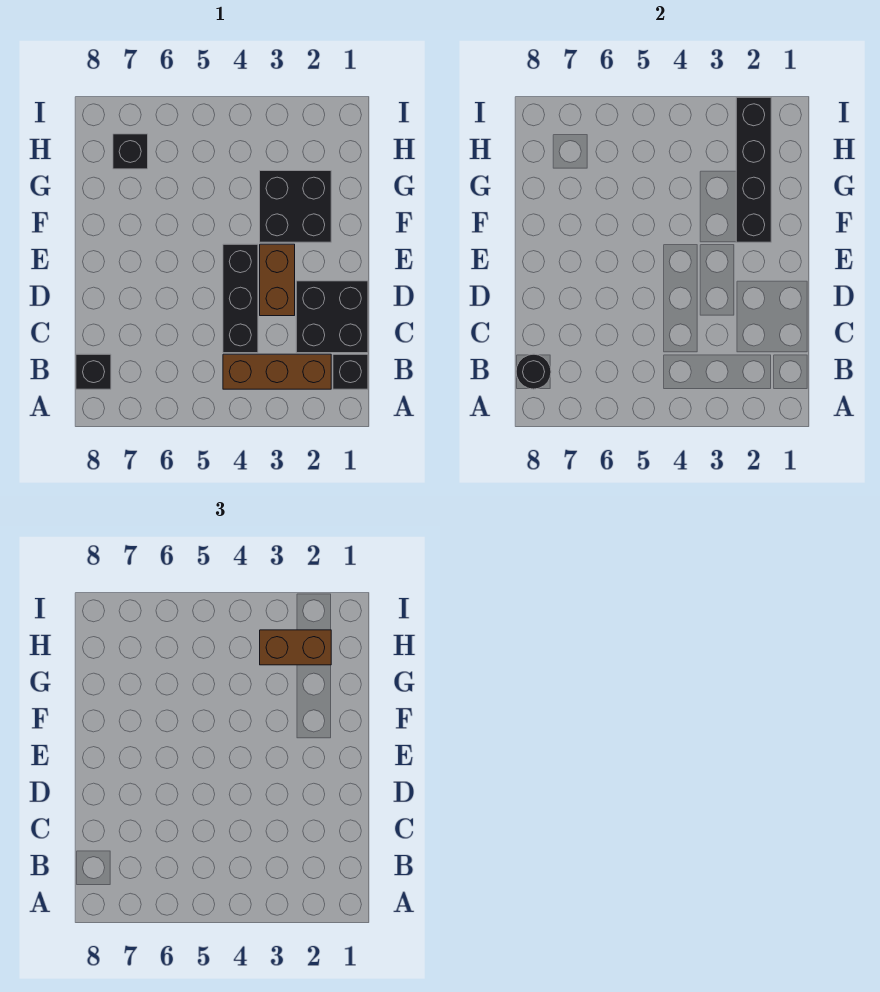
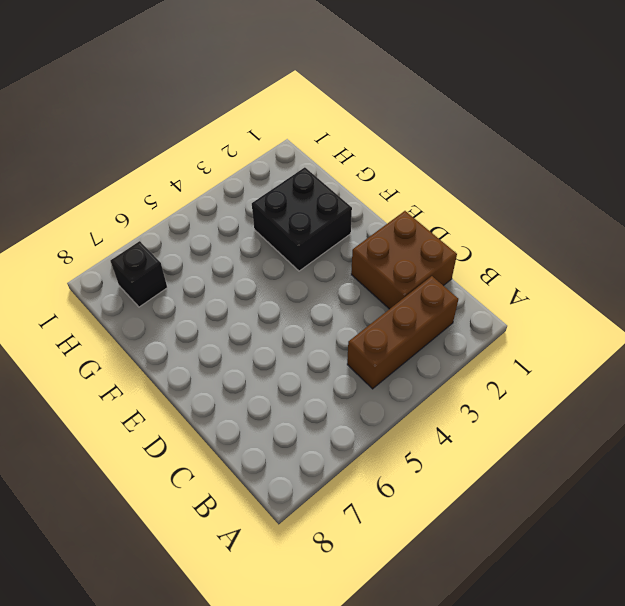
brown 2x2 brick [351,211,457,309] -> black 2x2 brick [296,281,368,353]
none -> black 1x1 brick [333,354,368,389]
none -> black 1x1 brick [76,354,111,389]

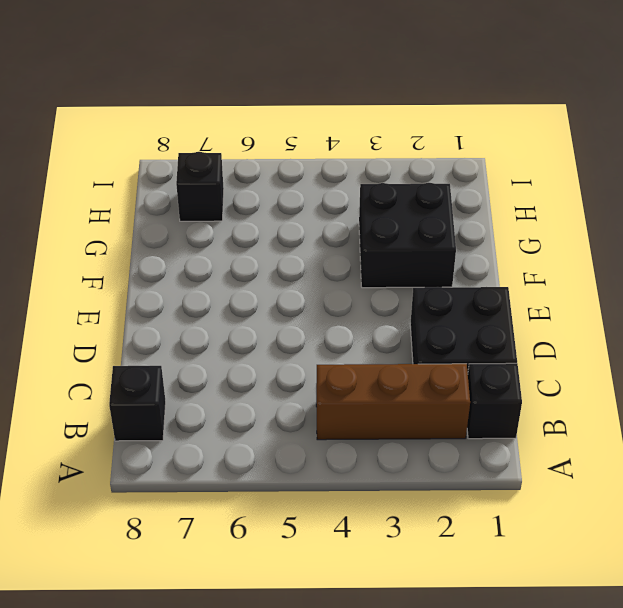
none -> black 1x3 brick [223,244,258,353]
none -> brown 1x2 brick [260,244,295,316]

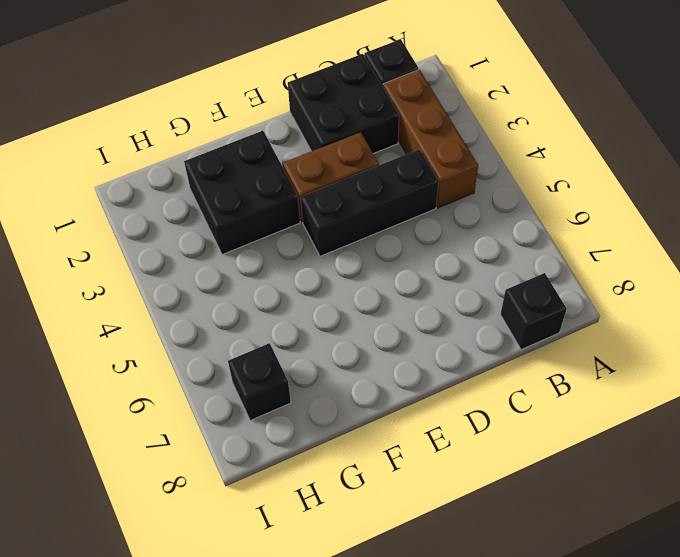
none -> black 1x1 round brick [516,354,551,389]
none -> black 1x4 brick [736,97,771,242]

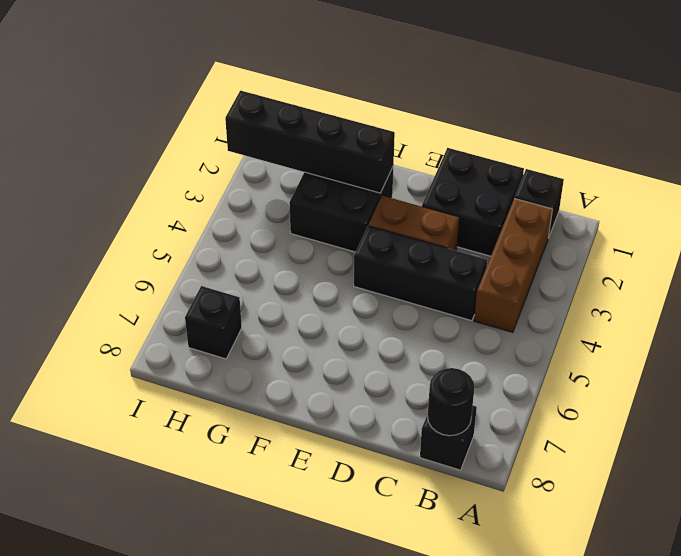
none -> brown 1x2 brick [260,630,331,665]

